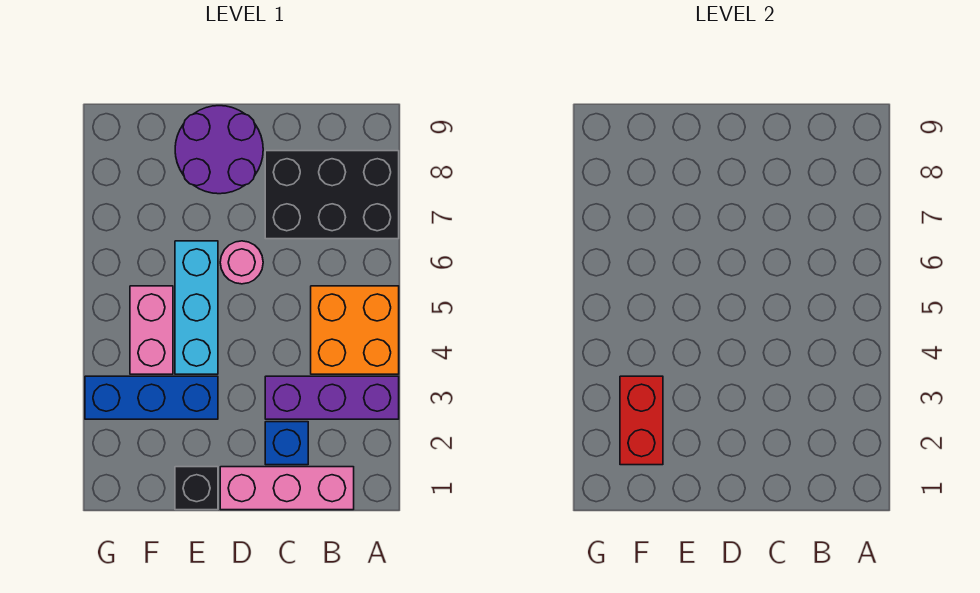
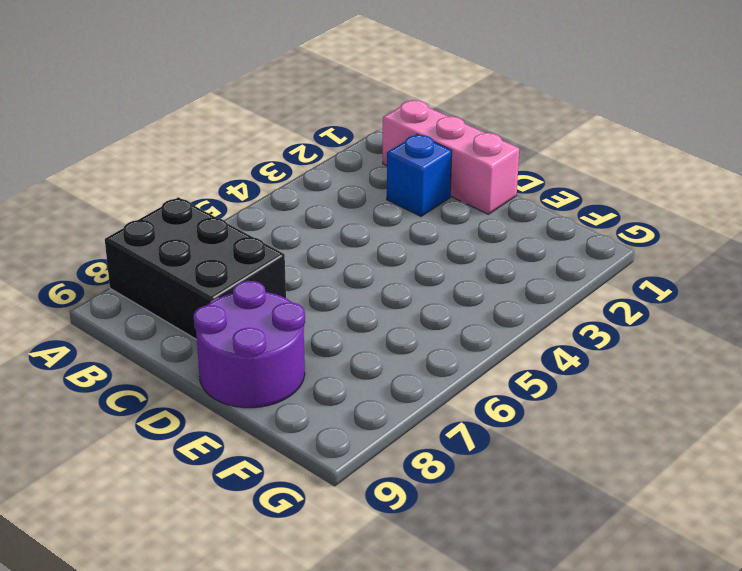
none -> purple 1x3 brick [265,376,399,419]
none -> orange 2x2 brick [311,286,399,374]
none -> pink 1x1 round brick [220,241,263,284]

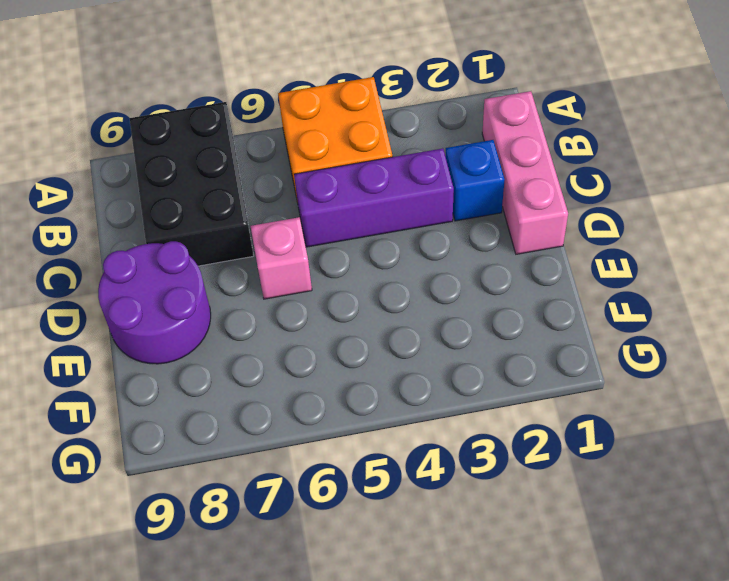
purple 1x3 brick [294,148,454,247] -> purple 1x3 brick turned to [265,376,399,419]
pink 1x1 brick [251,217,312,299] -> pink 1x1 round brick [220,241,263,284]
none -> black 1x1 brick [175,467,218,510]
none -> blue 1x3 brick [85,376,218,419]
none -> cyan 1x3 brick [175,241,218,374]

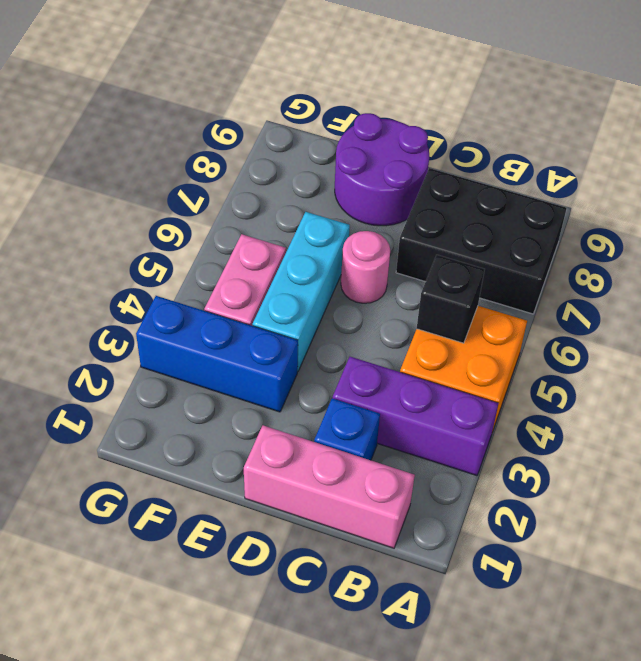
black 1x1 brick [417,255,485,343] -> black 1x1 brick moved to [175,467,218,510]
none -> red 1x2 brick [620,376,663,465]

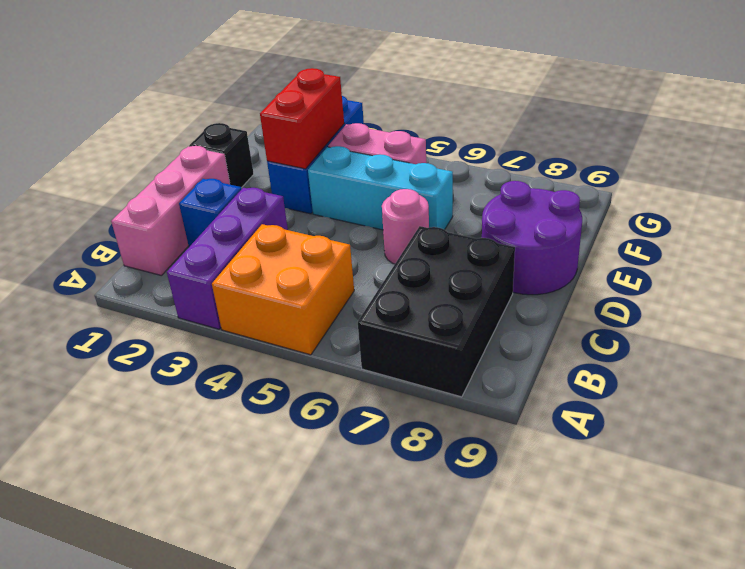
red 1x2 brick [260,68,344,169] -> red 1x2 brick turned to [620,376,663,465]

